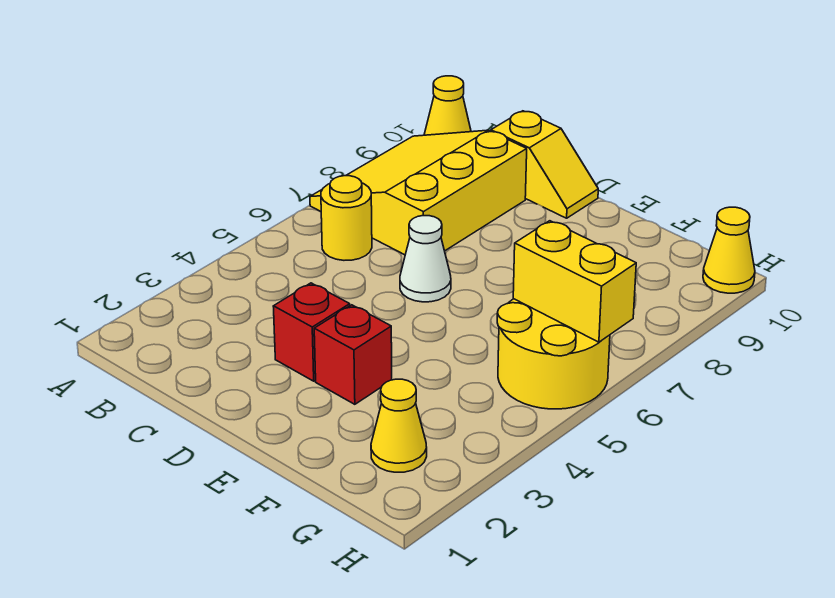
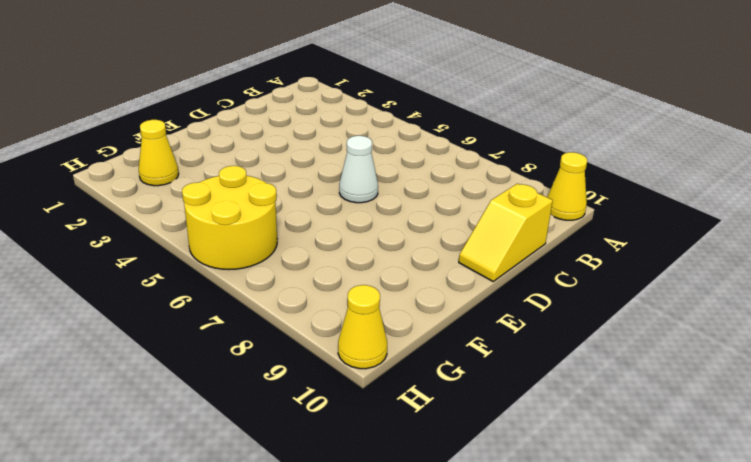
none -> yellow 3x3 slope [310,130,527,255]
none -> yellow 1x1 round brick [321,176,372,260]

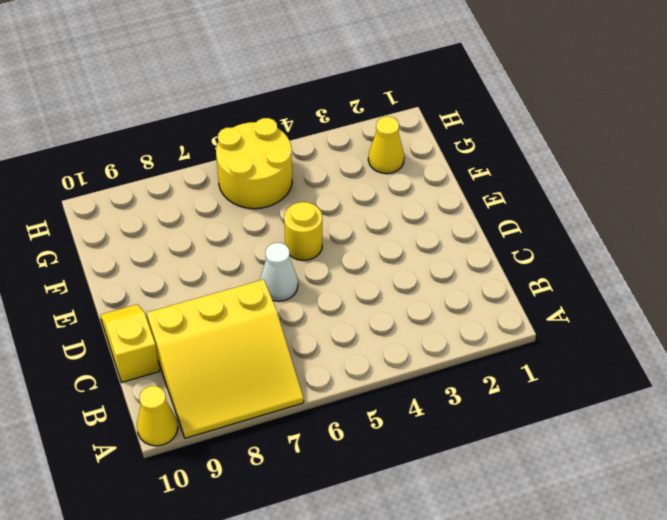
yellow 1x1 round brick [284,202,322,260] -> yellow 1x1 round brick moved to [321,176,372,260]
none -> red 1x1 brick [273,283,350,381]
none -> red 1x1 brick [314,305,392,404]

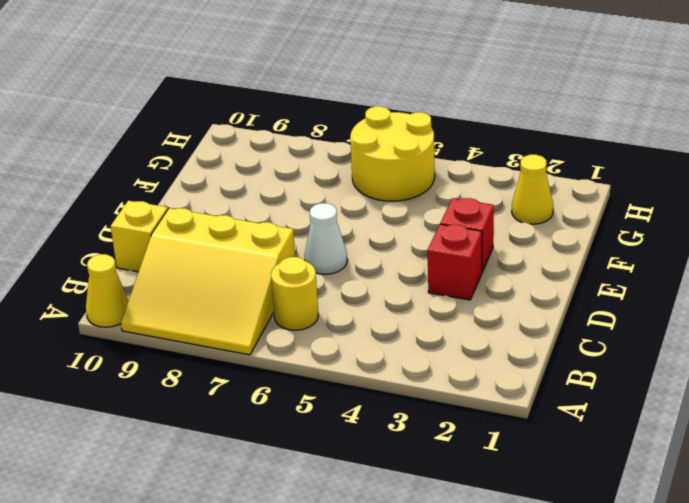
none -> yellow 1x1 cone [703,207,755,293]
none -> yellow 1x2 brick [513,221,636,342]

